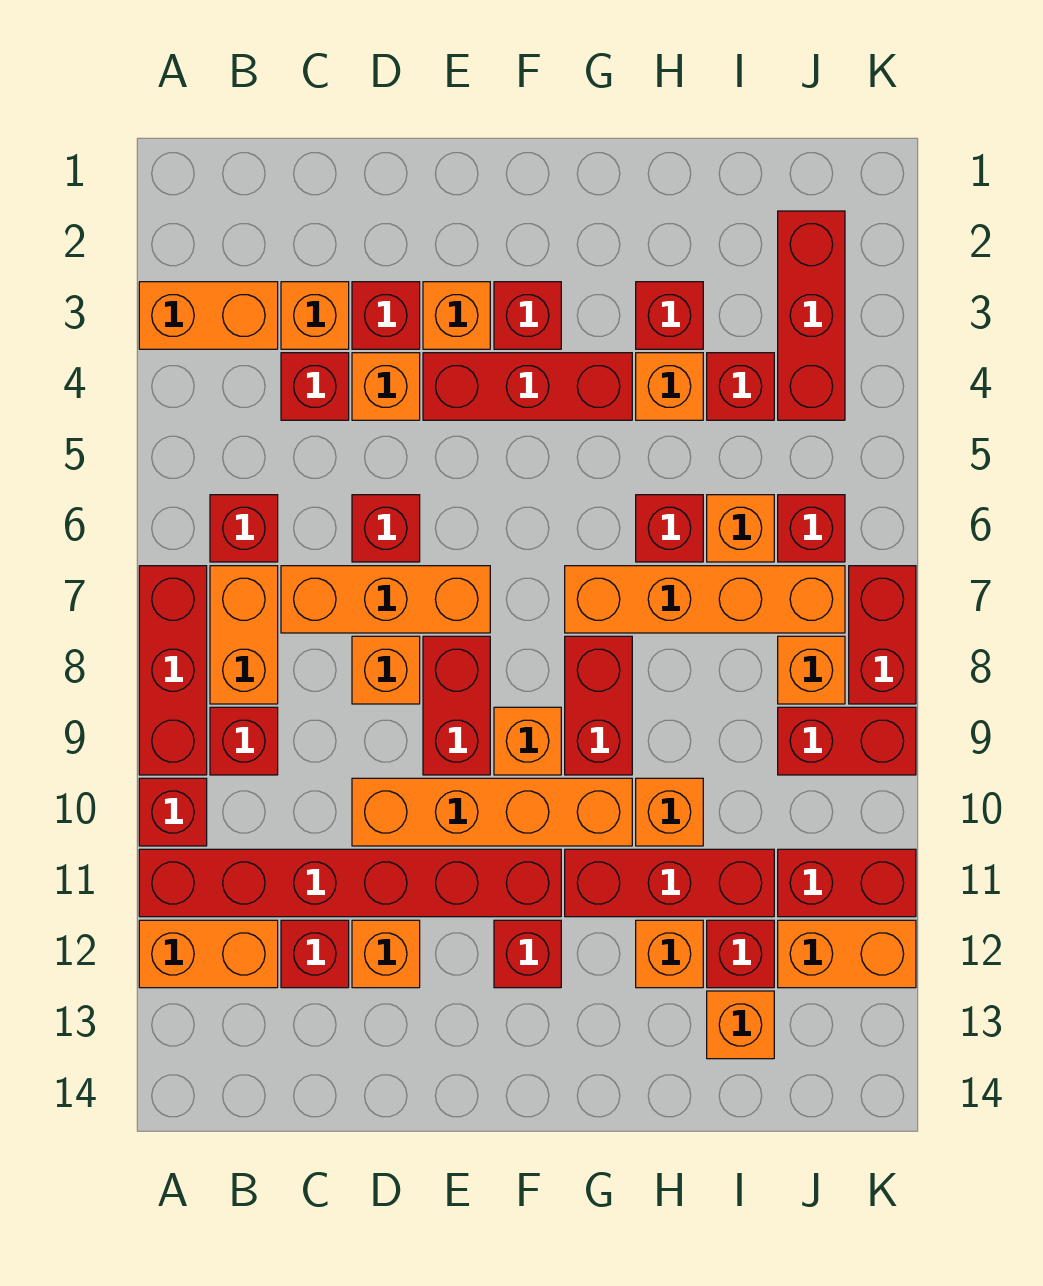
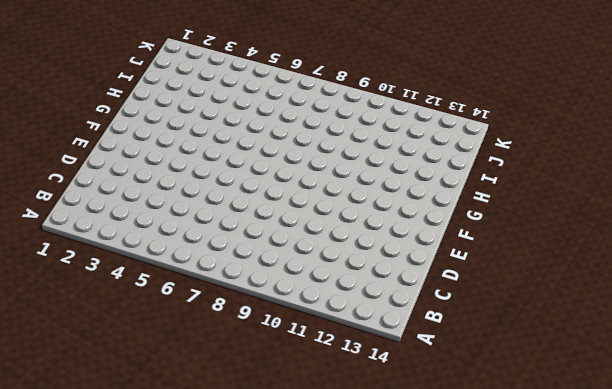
none -> orange 1x2 brick [139,282,278,349]
none -> red 1x3 brick [139,566,207,775]
none -> red 1x1 brick [139,778,207,846]
none -> red 1x6 brick [139,849,561,917]

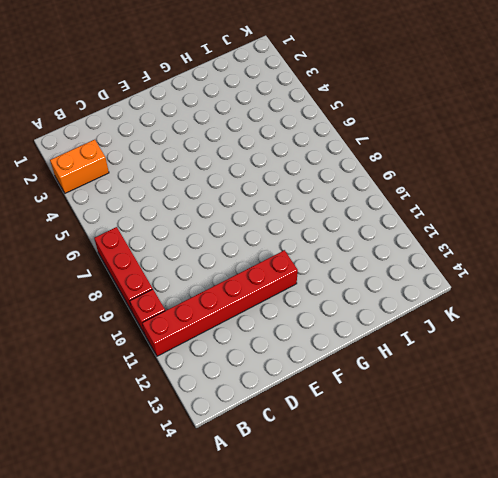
none -> orange 1x2 brick [139,920,278,988]
none -> red 1x1 brick [210,495,278,562]
none -> orange 1x2 brick [210,566,278,704]
none -> red 1x1 brick [210,707,278,775]

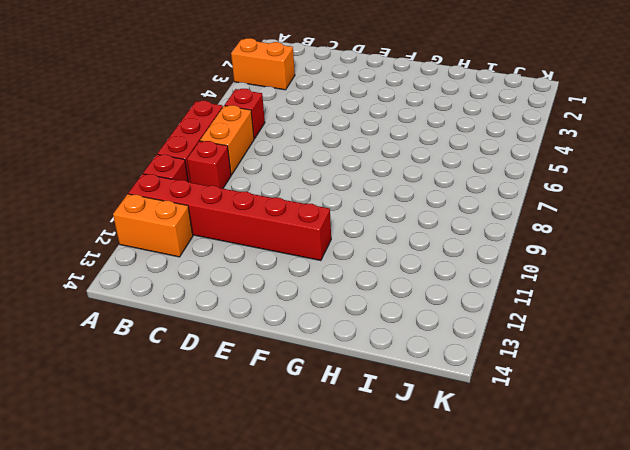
none -> orange 1x1 brick [281,282,349,349]
none -> red 1x1 brick [281,353,349,420]
none -> orange 1x3 brick [281,566,490,633]
none -> red 1x1 brick [281,920,349,988]

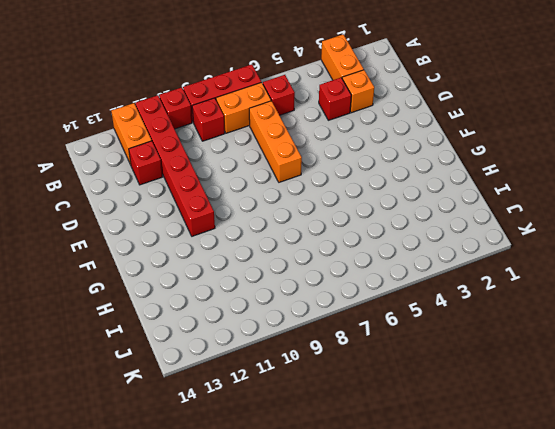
none -> red 1x1 brick [352,282,420,349]
none -> orange 1x1 brick [352,353,420,420]
none -> red 1x1 brick [352,495,420,562]
none -> orange 1x1 brick [352,636,420,704]

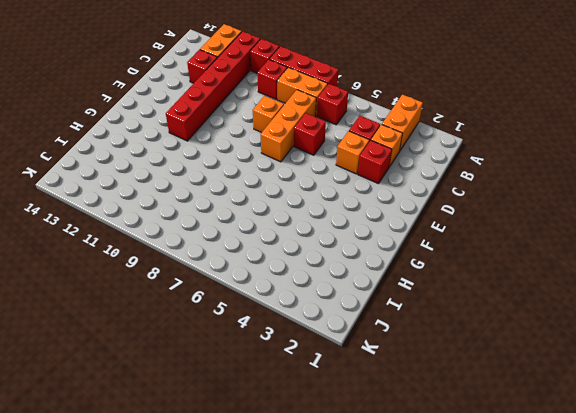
none -> orange 1x4 brick [352,778,632,846]
none -> orange 1x1 brick [352,920,420,988]
none -> orange 1x1 brick [423,282,490,349]
none -> red 1x3 brick [423,353,632,420]

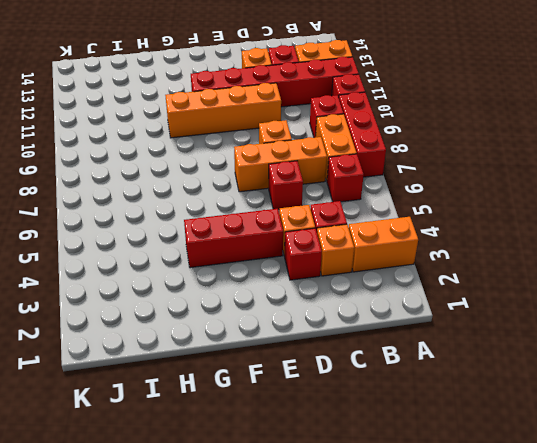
none -> orange 1x1 brick [423,282,490,349]
none -> red 1x2 brick [423,636,490,775]
none -> red 1x1 brick [494,282,561,349]
none -> orange 1x1 brick [494,707,561,775]

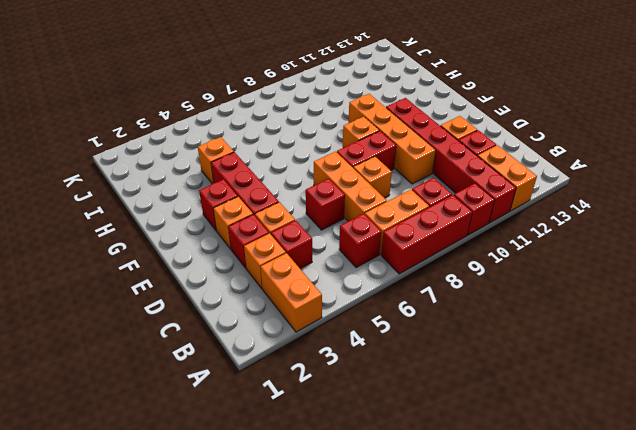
none -> red 1x1 brick [494,920,561,988]
none -> orange 1x4 brick [565,566,845,633]
none -> red 1x2 brick [565,636,632,775]
none -> red 1x3 brick [565,849,774,917]

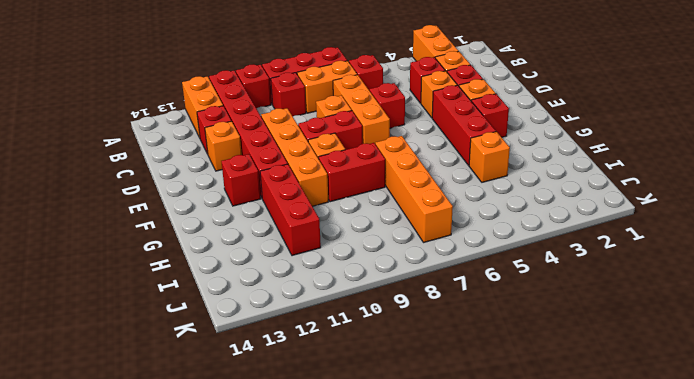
none -> red 1x1 brick [636,282,703,349]
none -> red 1x1 brick [636,495,703,562]
none -> orange 1x1 brick [636,778,703,846]
none -> orange 1x1 brick [636,920,703,988]

